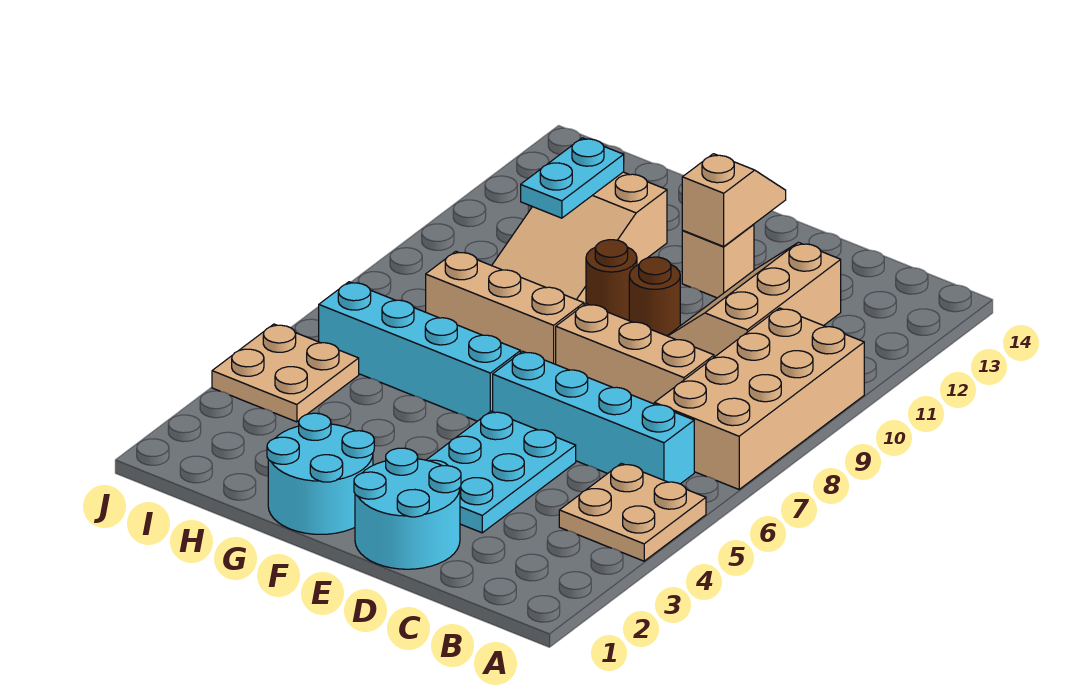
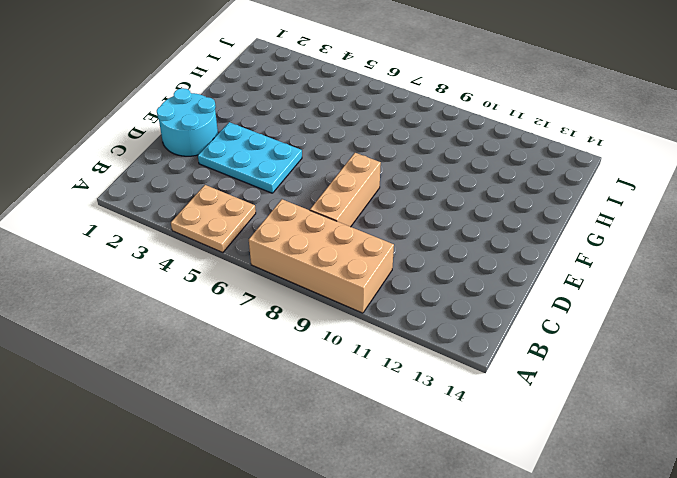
none -> cyan 1x4 brick [493,351,694,484]
none -> tan 2x3 slope [668,243,841,357]
none -> brown 1x1 round brick [629,257,680,336]

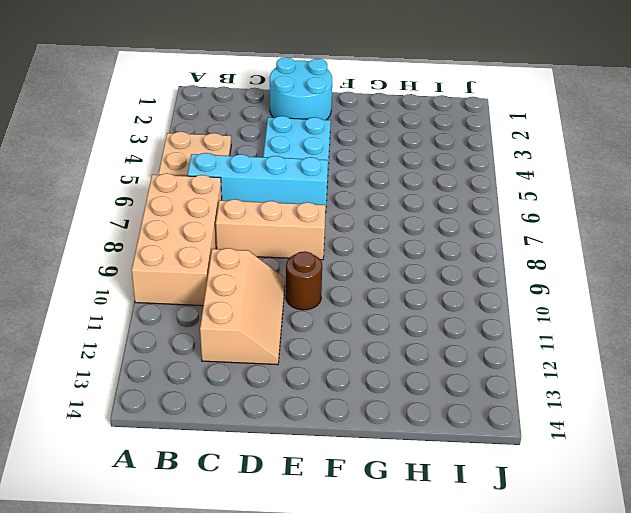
none -> tan 1x1 brick [682,224,754,298]
none -> cyan 2x2 round brick [267,413,374,534]
none -> cyan 1x4 brick [319,282,521,421]

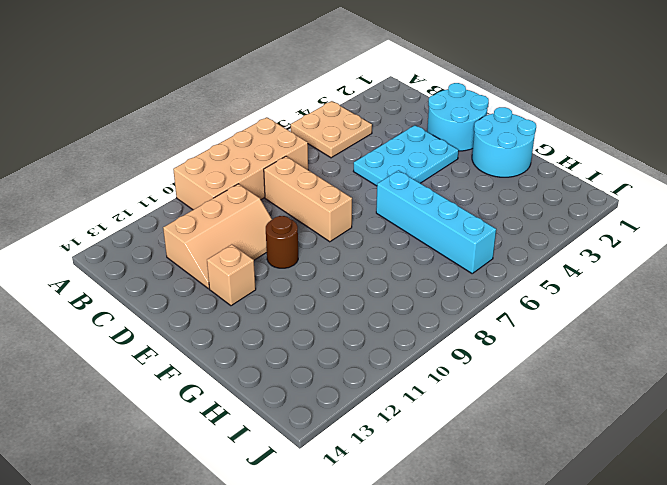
none -> cyan 1x4 brick [493,351,694,484]
none -> tan 1x3 brick [426,251,584,364]
none -> brown 1x1 round brick [586,240,637,321]

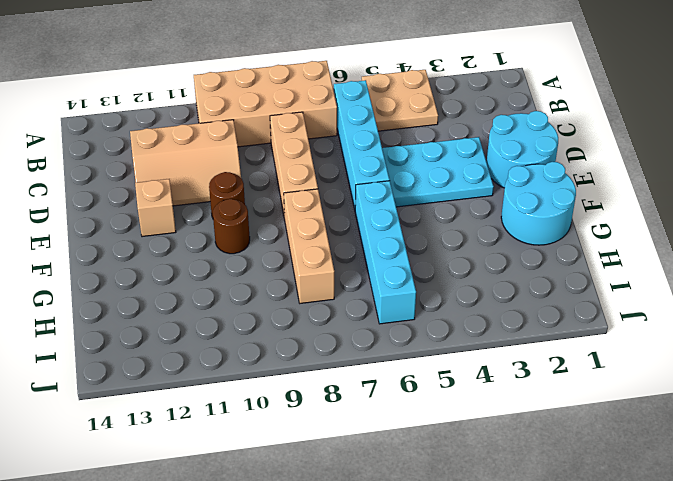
none -> tan 2x3 slope [492,172,667,305]
none -> tan 2x2 plate [212,324,359,422]
none -> tan 1x2 slope [682,154,786,246]

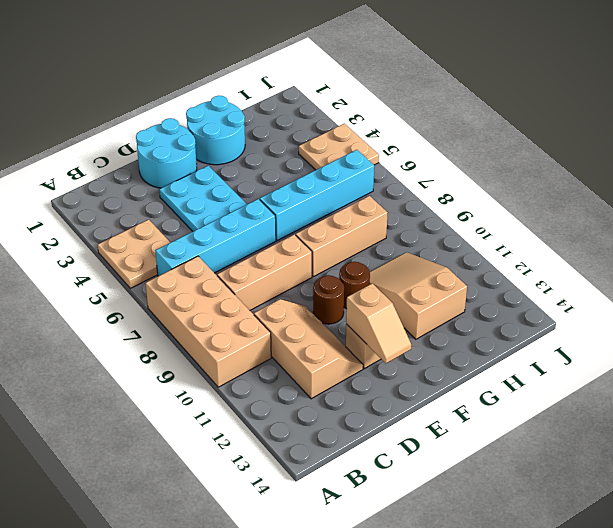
none -> cyan 1x2 plate [521,138,624,218]

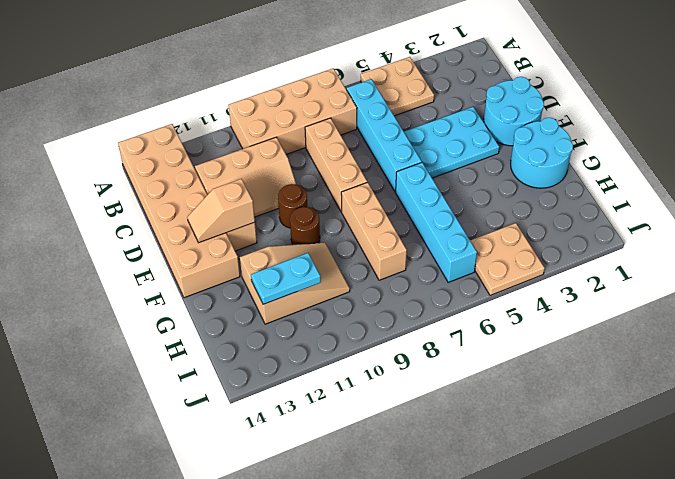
tan 2x6 brick [118,124,240,298] -> none

